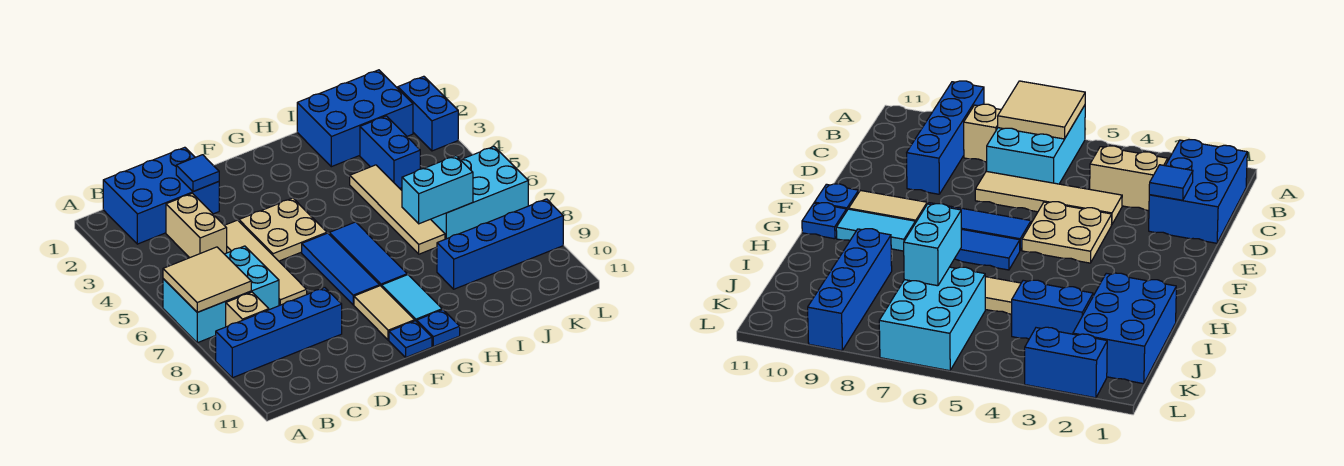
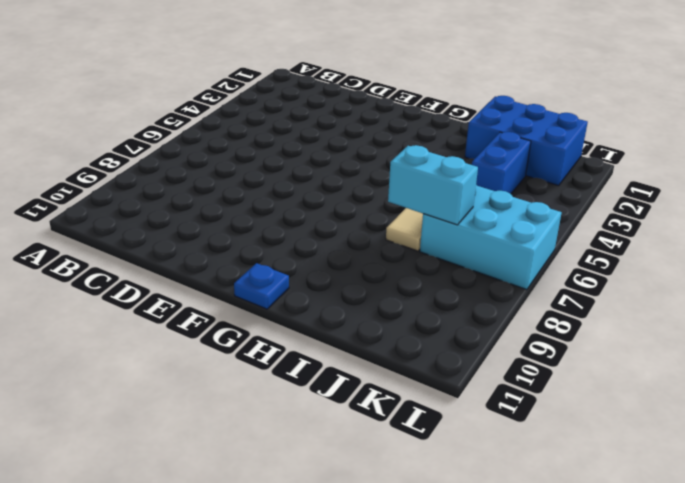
none -> cyan 2x3 brick [163,246,279,343]
none -> blue 1x4 brick [216,288,342,378]
none -> blue 2x3 brick [103,147,219,244]

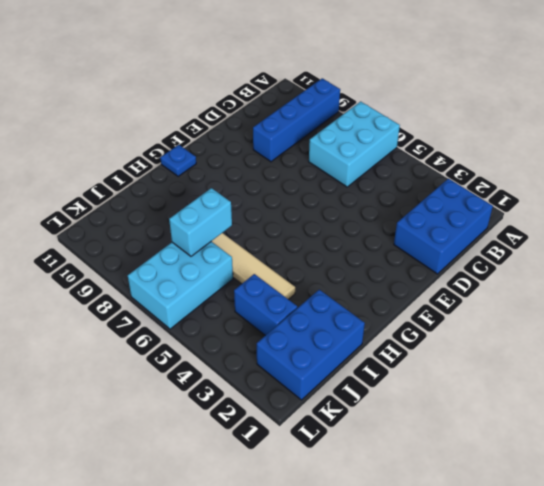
none -> tan 1x1 brick [226,292,269,327]
none -> tan 1x2 brick [166,193,227,258]
none -> tan 1x4 tile [224,220,307,306]

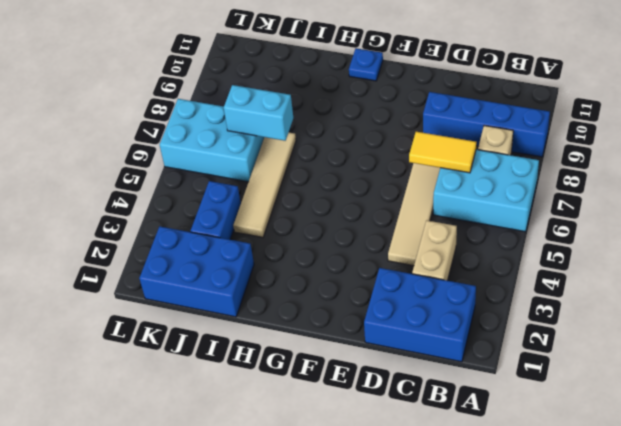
yellow 1x2 tile [409,132,476,173] -> none
none -> tan 2x2 plate [239,198,327,261]
none -> blue 1x3 tile [302,233,380,305]
none -> tan 1x2 tile [354,286,415,340]

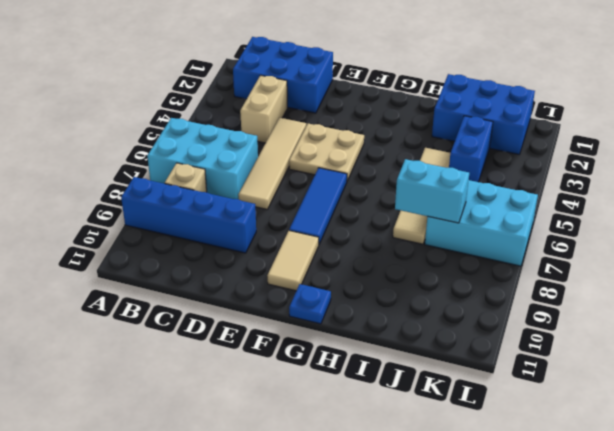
none -> blue 1x1 plate [389,321,432,357]
none -> blue 1x3 tile [329,222,407,287]
none -> cyan 1x2 tile [382,275,442,322]

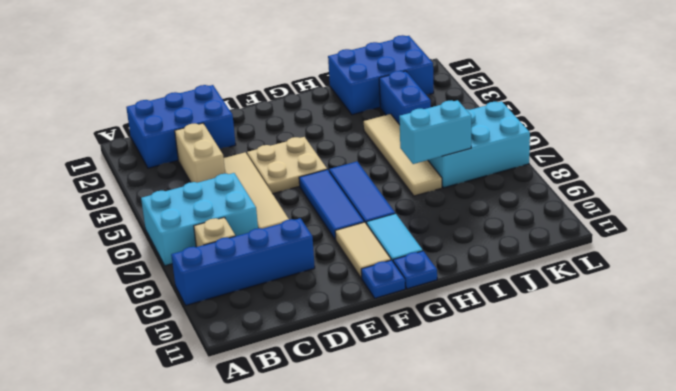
none -> blue 1x4 brick [437,199,563,289]
none -> blue 1x2 brick [398,76,458,151]
none -> tan 2x2 tile [163,247,251,312]

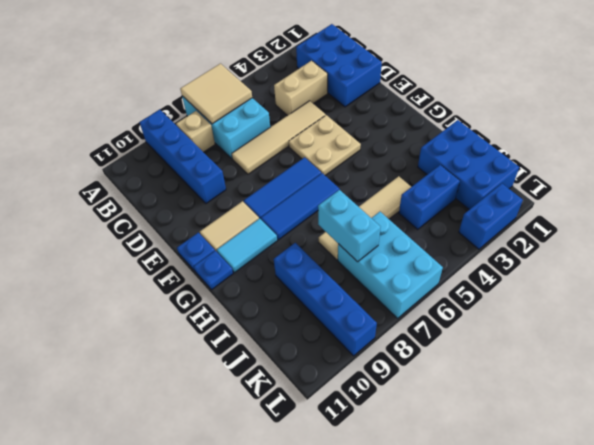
none -> blue 1x1 tile [176,155,219,192]

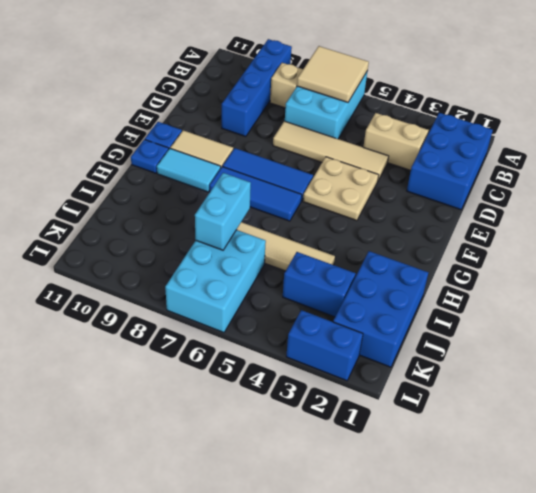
none -> blue 1x4 brick [437,199,563,289]
none -> blue 1x1 tile [176,155,219,192]

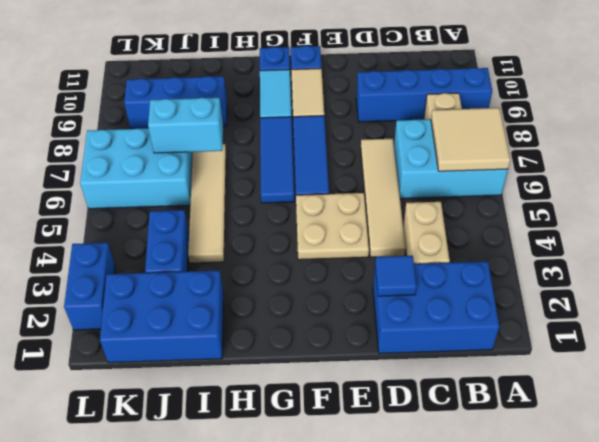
blue 1x3 brick [124,76,227,129] -> blue 1x4 brick [437,199,563,289]

